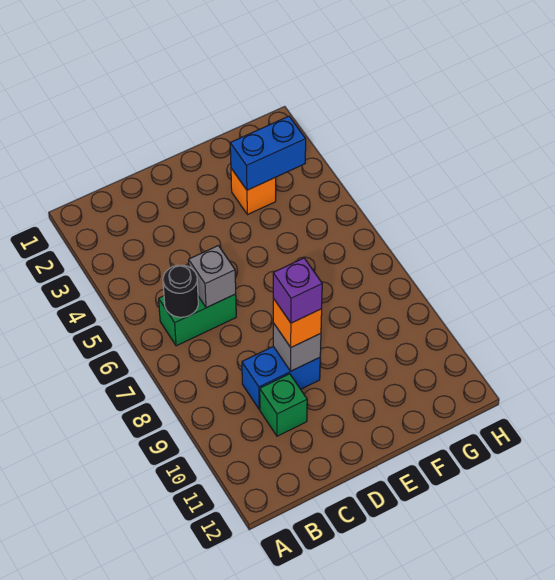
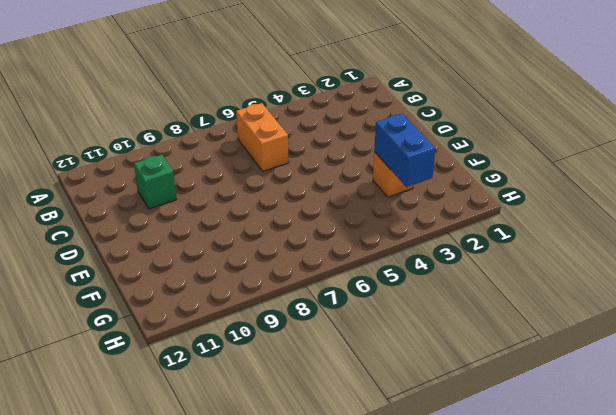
orange 1x2 brick [236,103,289,171] -> green 1x2 brick [159,294,236,346]
none -> blue 1x2 brick [242,347,320,409]
none -> black 1x1 round brick [163,265,198,317]

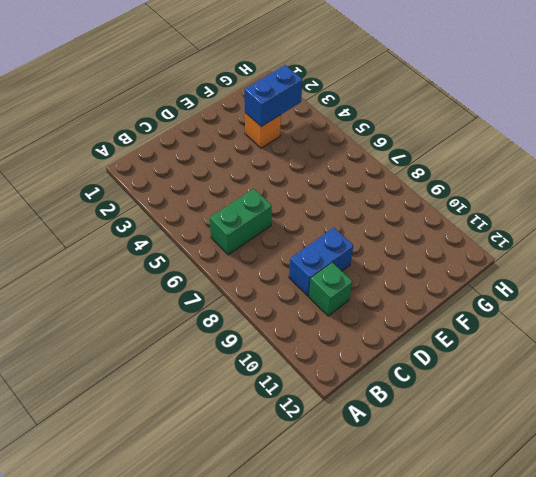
none -> black 1x1 round brick [163,265,198,317]
none -> grey 1x1 brick [189,246,236,308]

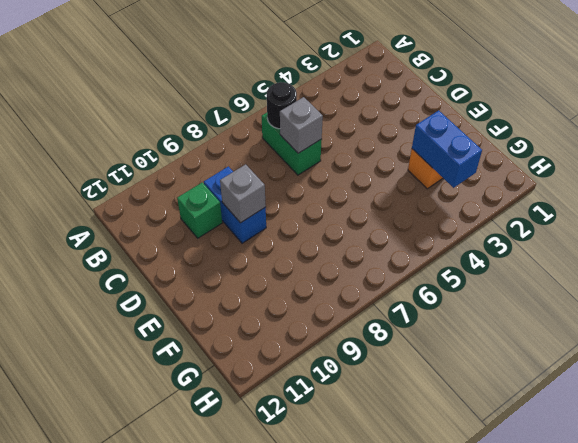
none -> orange 1x1 brick [273,298,322,347]
none -> purple 1x1 brick [273,258,322,323]

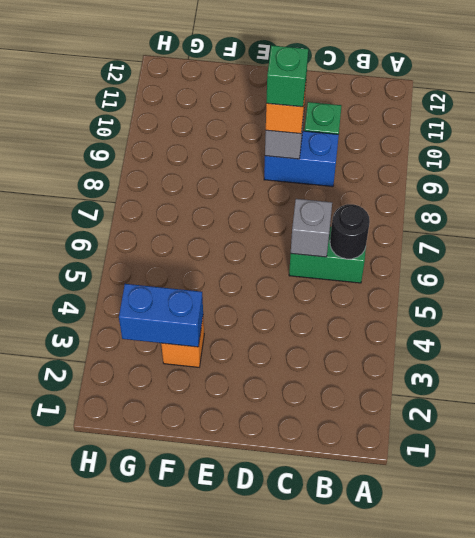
green 1x1 brick [266,45,308,107] -> purple 1x1 brick [273,258,322,323]

